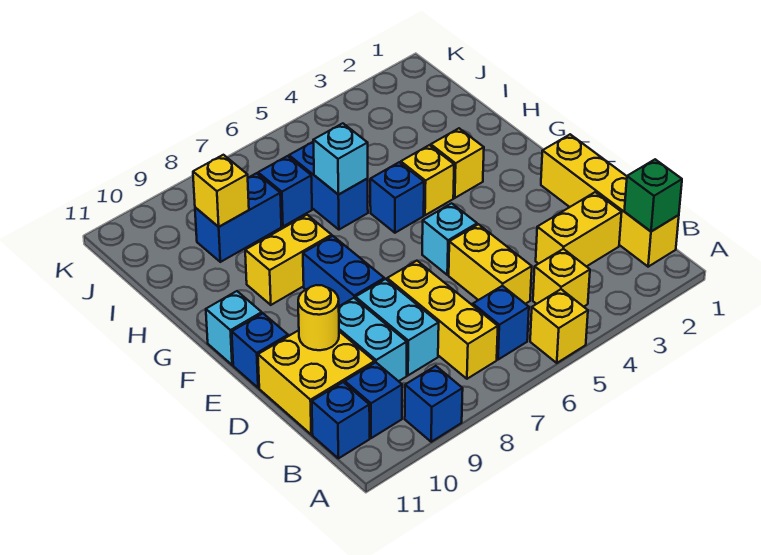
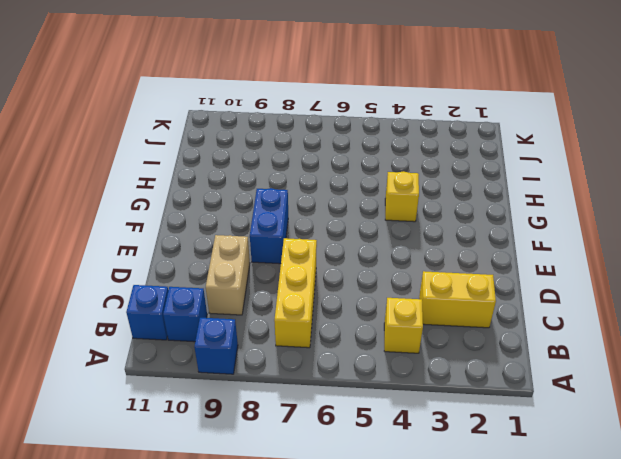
tan 1x2 brick [206,235,250,315] -> cyan 1x2 brick [339,298,407,381]
none -> yellow 1x1 brick [530,289,588,363]
none -> yellow 1x4 brick [541,134,679,267]
none -> blue 1x1 brick [473,286,529,360]

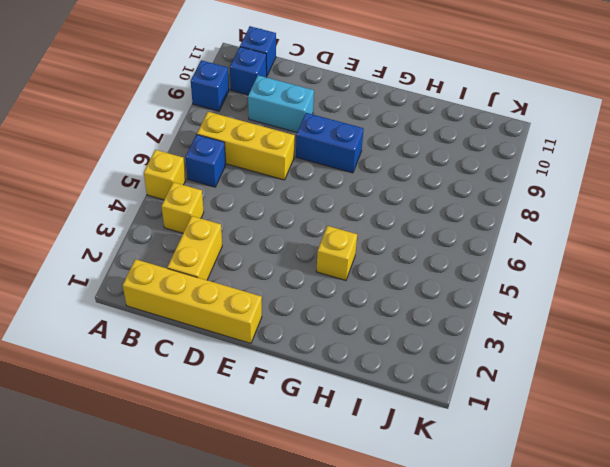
none -> yellow 1x2 brick [449,224,532,304]
none -> cyan 1x2 brick [355,279,439,375]
none -> yellow 2x2 brick [258,330,375,434]

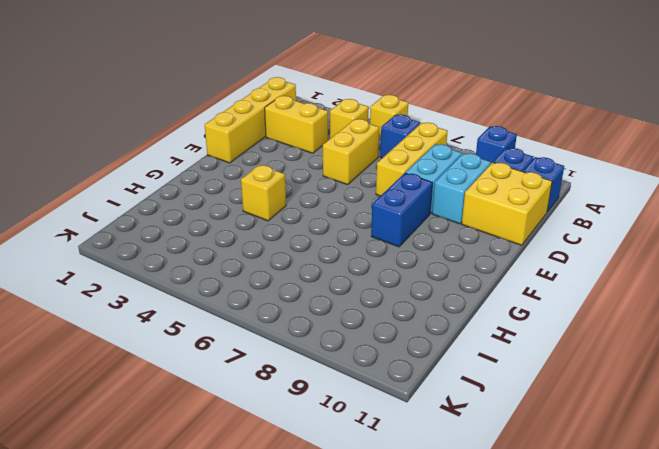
none -> cyan 1x1 brick [422,203,477,275]
none -> blue 1x1 brick [232,313,288,388]
none -> cyan 1x1 brick [206,291,262,365]

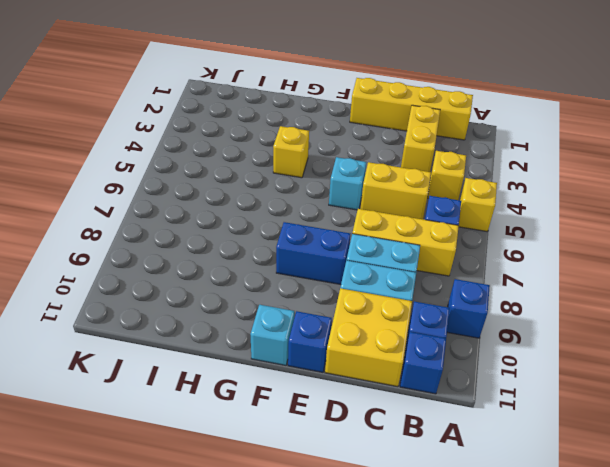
none -> yellow 1x1 brick [431,128,484,198]
none -> blue 1x1 brick [370,162,424,233]
none -> yellow 1x2 brick [245,215,332,305]

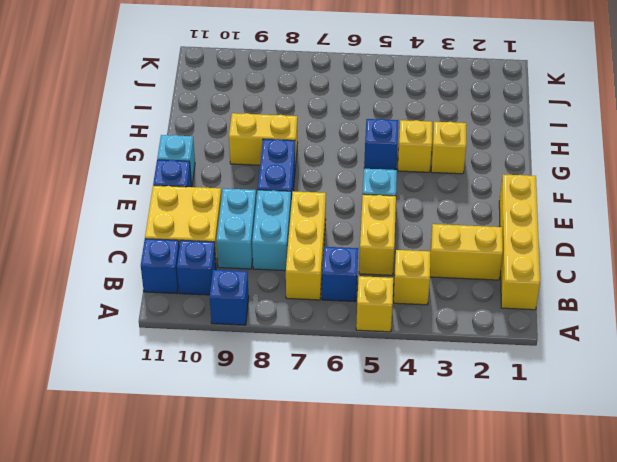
none -> blue 1x2 brick [289,142,368,230]
none -> blue 1x1 brick [258,156,312,226]
none -> blue 1x2 brick [195,173,281,262]

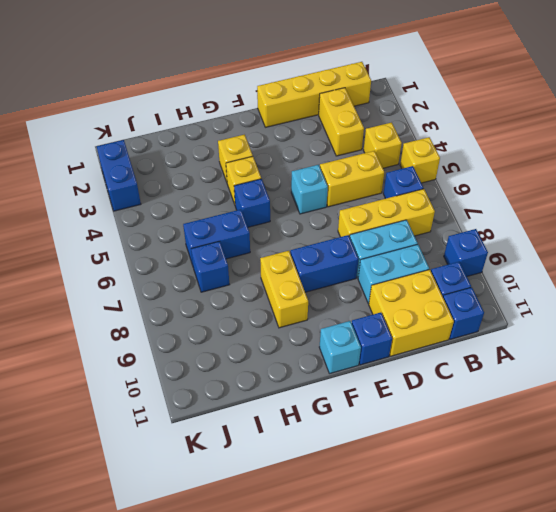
blue 1x2 brick [97,140,141,211] -> blue 1x2 brick moved to [195,173,281,262]
none -> green 1x1 brick [624,159,682,232]
none -> yellow 1x1 round brick [298,285,339,350]
none -> cyan 1x1 brick [313,123,368,195]

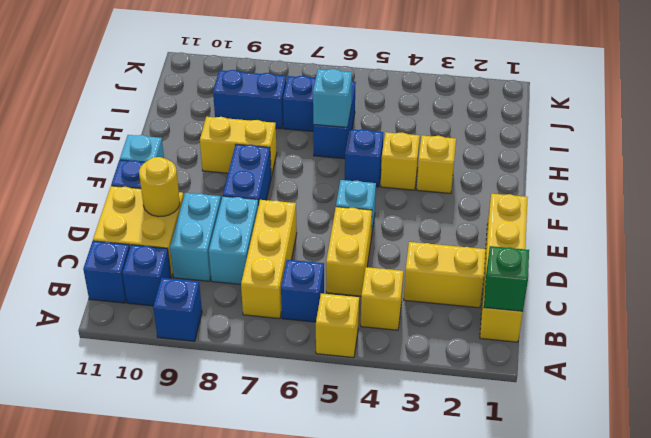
none -> yellow 1x1 brick [193,155,249,227]

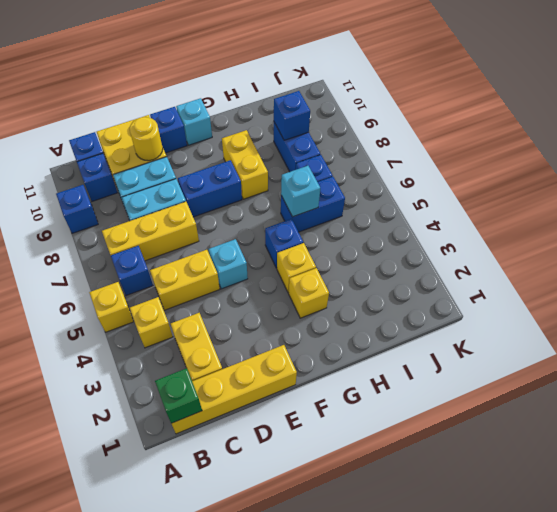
blue 1x1 brick [274,91,310,140] -> yellow 1x1 brick [193,155,249,227]

